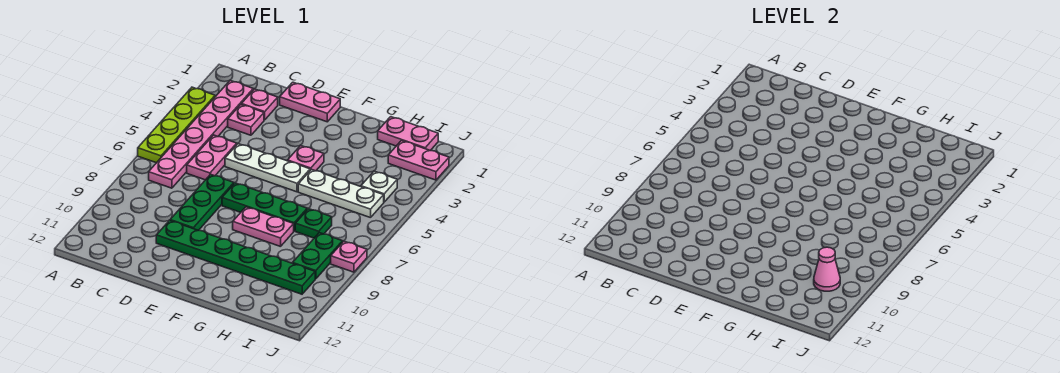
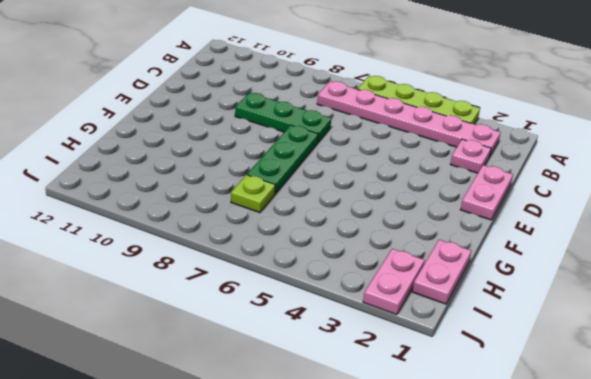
lime 1x1 plate [231,175,275,213] -> green 1x1 plate [295,209,332,238]
none -> pink 1x1 plate [228,105,264,135]
none -> pink 1x2 plate [187,135,237,180]
none -> white 1x3 plate [225,144,310,192]

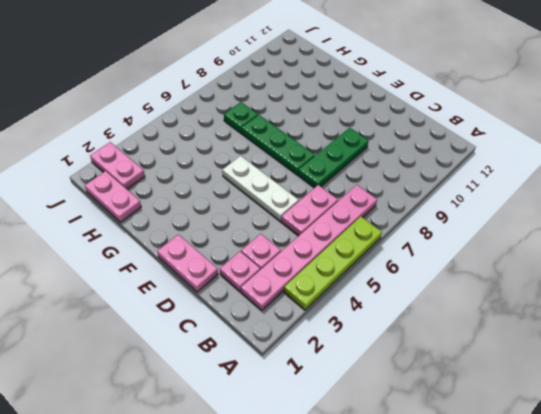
none -> green 1x6 plate [156,220,315,294]
none -> pink 1x1 plate [288,145,324,171]
none -> pink 1x2 plate [233,207,294,247]

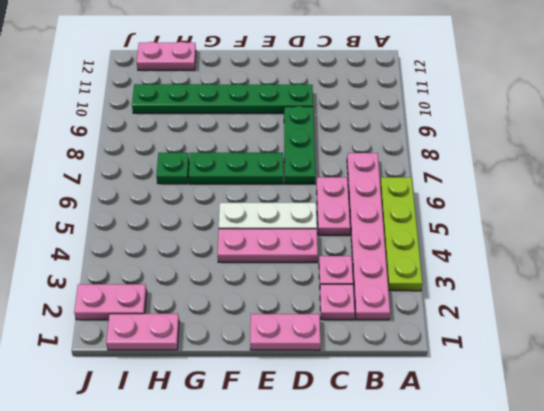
pink 1x3 plate [218,229,318,262] -> pink 1x1 plate [288,145,324,171]
pink 1x2 plate [137,42,196,70] -> pink 1x2 plate moved to [233,207,294,247]
none -> white 1x3 plate [298,169,384,218]
none -> white 1x1 plate [361,171,397,202]
none -> green 1x2 plate [293,233,343,279]

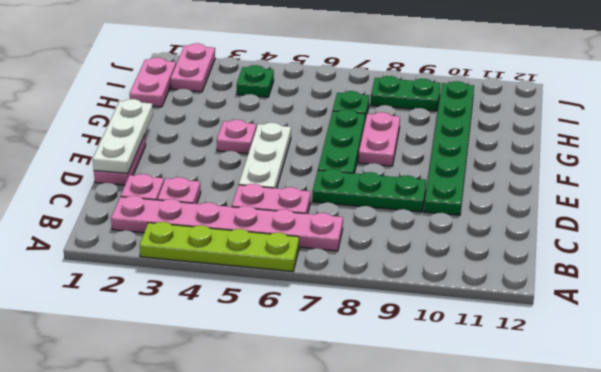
white 1x3 plate [93,99,153,174] -> white 1x3 plate moved to [298,169,384,218]
green 1x1 plate [237,65,274,97] -> white 1x1 plate [361,171,397,202]
none -> pink 1x1 plate [331,241,367,272]
none -> pink 1x1 cone [814,247,840,291]

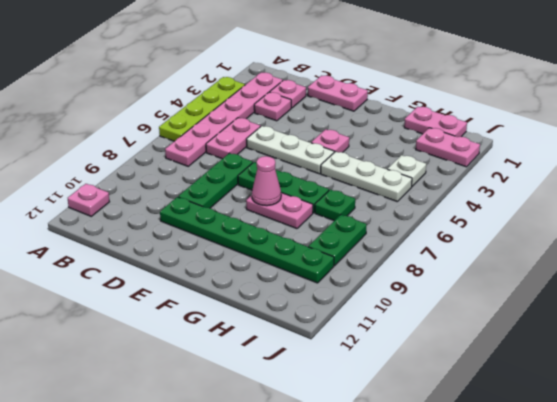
pink 1x1 plate [68,184,109,216] -> pink 1x1 plate moved to [331,241,367,272]
pink 1x1 cone [252,156,281,206] -> pink 1x1 cone moved to [814,247,840,291]

